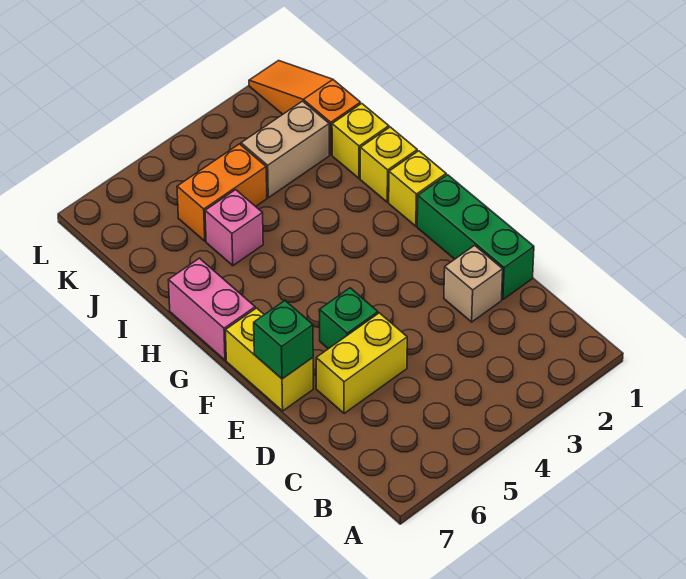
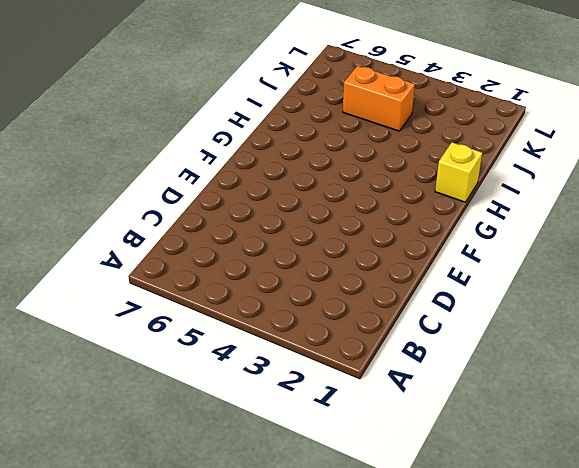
none -> green 1x3 brick [417,175,534,300]
none -> tan 1x1 brick [444,245,503,322]
none -> yellow 1x2 brick [316,313,407,414]

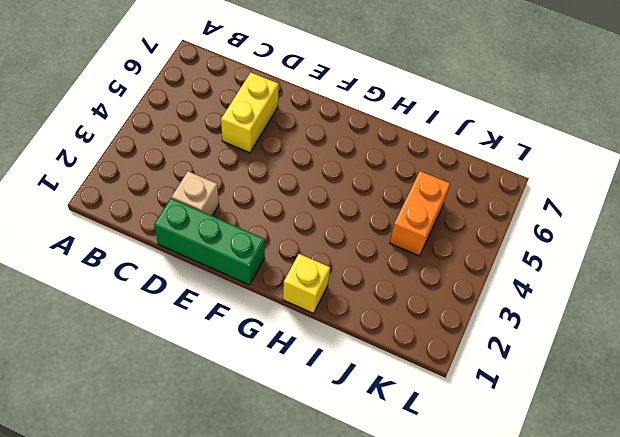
none -> green 1x1 brick [319,288,378,349]
none -> yellow 1x2 brick [226,308,313,411]
none -> yellow 1x1 brick [389,151,446,226]

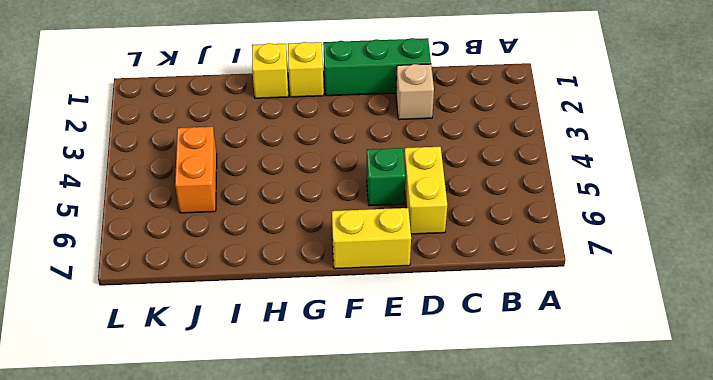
none -> pink 1x2 brick [168,258,255,360]
none -> yellow 1x1 brick [332,104,389,178]
none -> pink 1x1 brick [205,190,263,266]

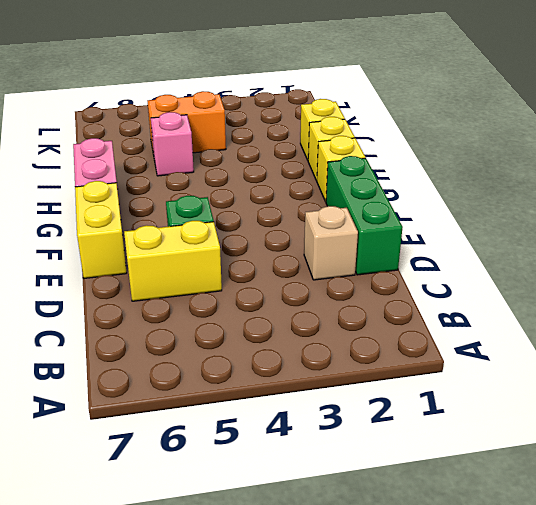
none -> orange 1x3 slope [249,61,360,155]
none -> tan 1x2 brick [241,101,329,198]
none -> green 1x1 brick [254,301,313,379]

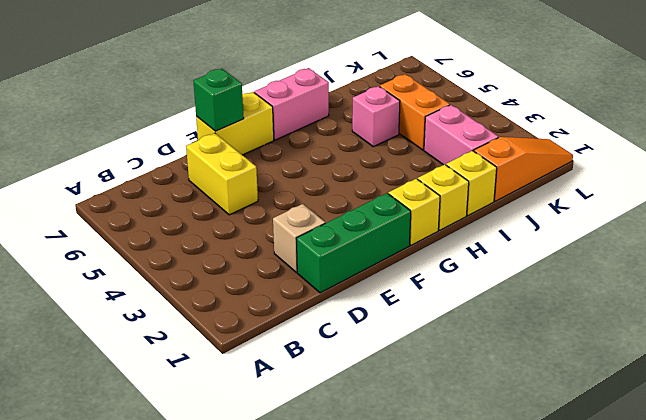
pink 1x2 brick [424,105,498,165] -> tan 1x2 brick [241,101,329,198]
none -> green 1x1 brick [319,288,378,349]

